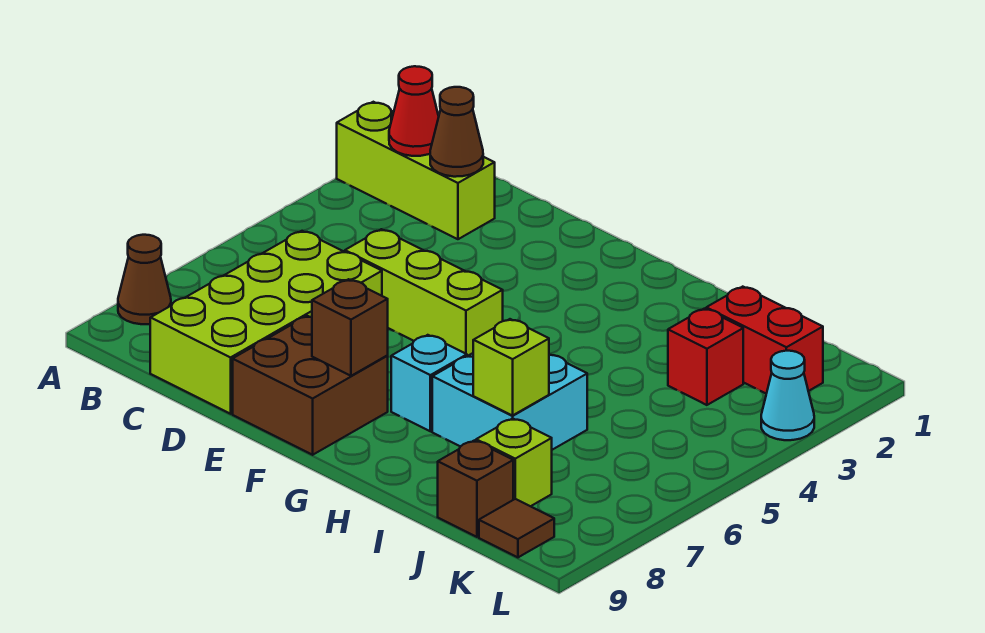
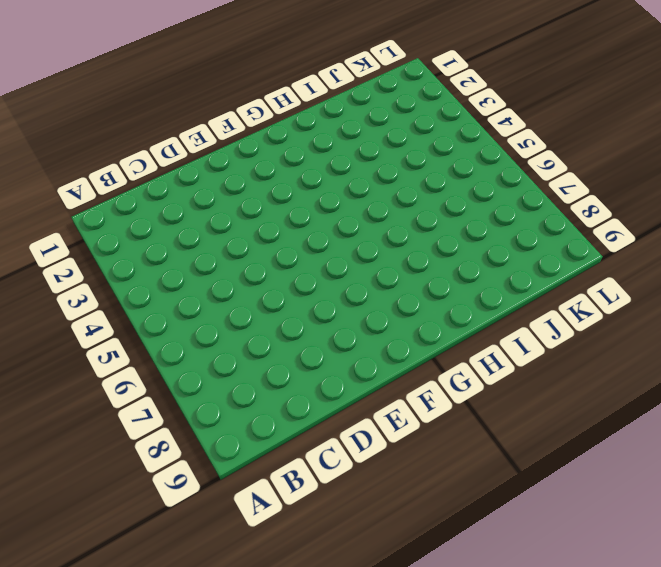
none -> lime 1x3 brick [337,102,495,239]
none -> brown 1x1 cone [118,235,171,324]
none -> lime 2x4 brick [150,231,382,414]

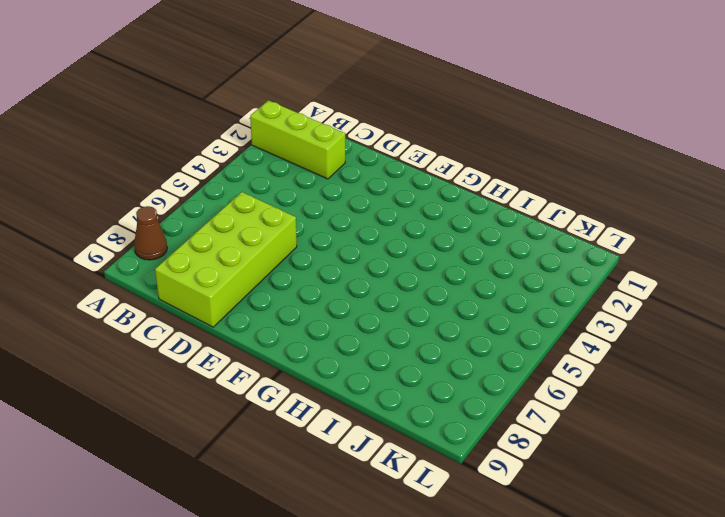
none -> lime 1x3 brick [345,229,503,356]
none -> brown 2x2 brick [233,316,388,455]
none -> cyan 1x1 brick [391,335,467,431]

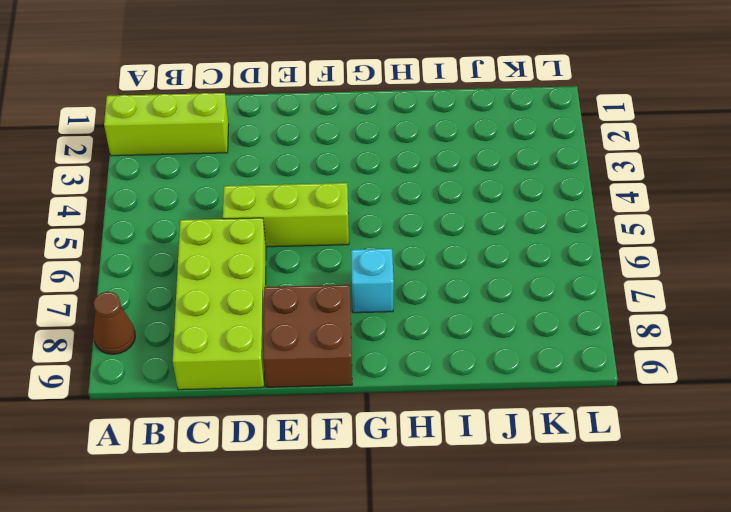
none -> cyan 2x2 brick [432,353,587,450]
none -> red 1x2 brick [706,287,823,394]
none -> red 1x1 brick [668,309,743,405]

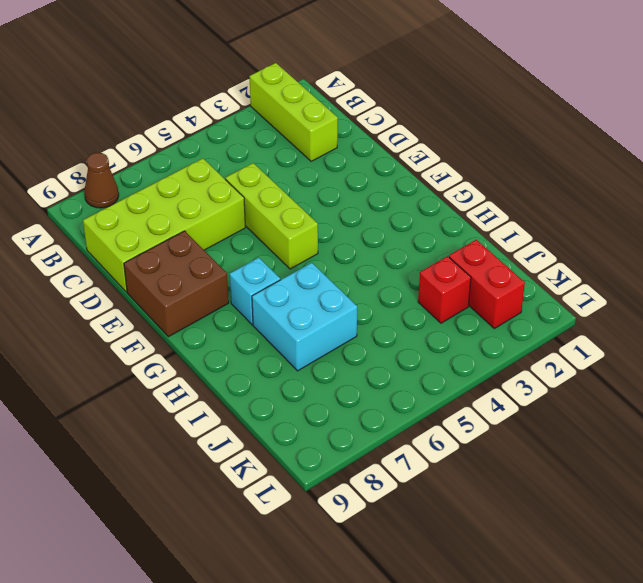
none -> lime 1x1 brick [476,418,552,506]
none -> brown 1x1 brick [438,440,513,537]
none -> brown 1x1 tile [479,499,554,557]

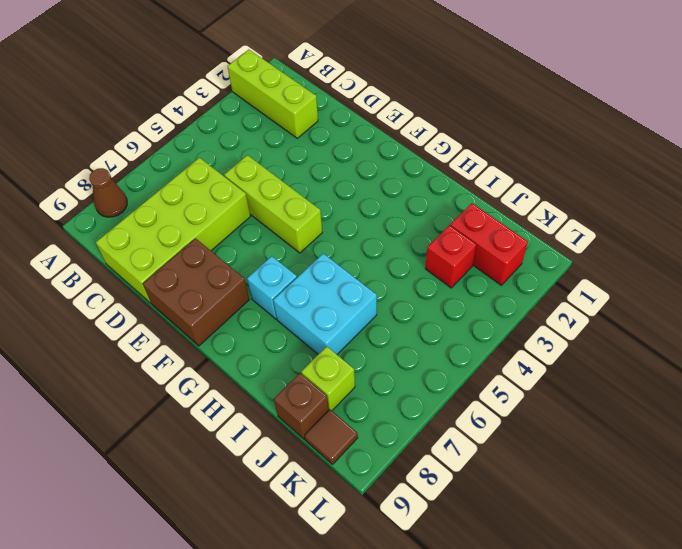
none -> cyan 1x1 cone [761,351,814,440]
none -> red 1x1 cone [389,66,439,156]
none -> brown 1x1 cone [430,87,483,177]

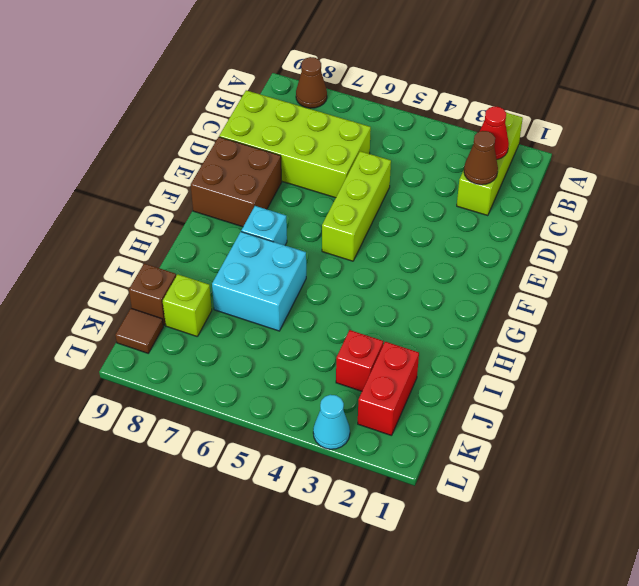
none -> brown 1x1 brick [312,279,388,376]
none -> lime 1x1 brick [473,319,549,416]

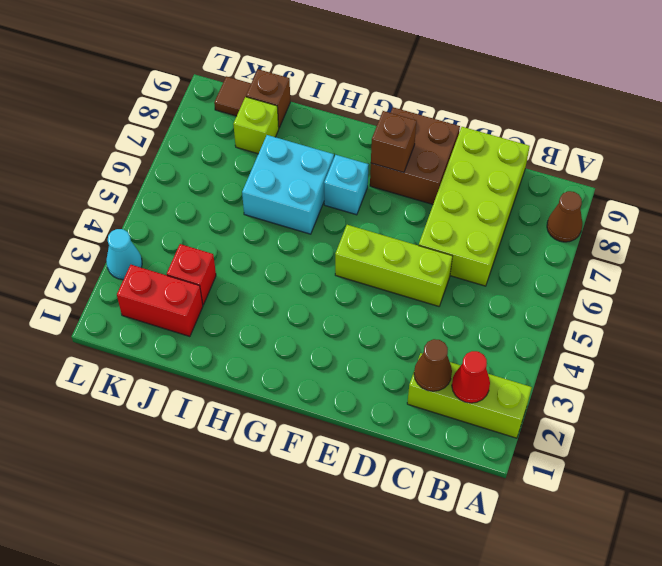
none -> lime 1x1 brick [473,319,549,416]

